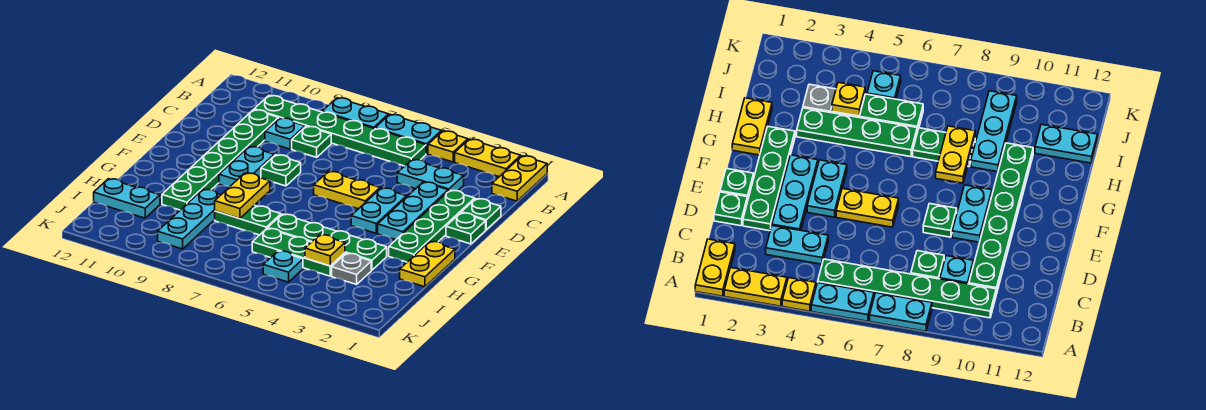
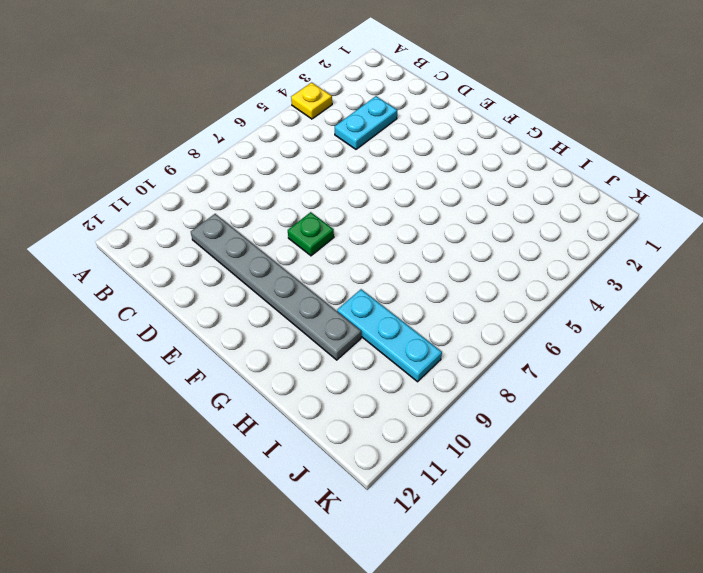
grey 1x6 plate [191,214,361,360] -> green 1x6 plate [162,110,279,210]
none -> yellow 1x2 plate [492,156,547,201]
none -> yellow 1x2 plate [455,139,521,177]
none -> cyan 1x2 plate [375,114,441,154]

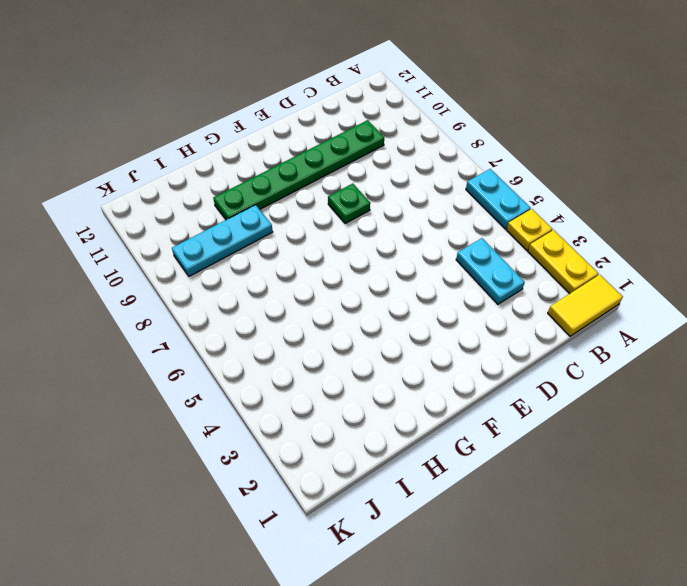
yellow 1x2 tile [548,275,623,336] -> yellow 1x2 plate [492,156,547,201]
none -> cyan 1x2 plate [322,98,389,129]
none -> green 1x6 plate [254,96,426,166]
none -> green 1x1 plate [292,126,331,157]

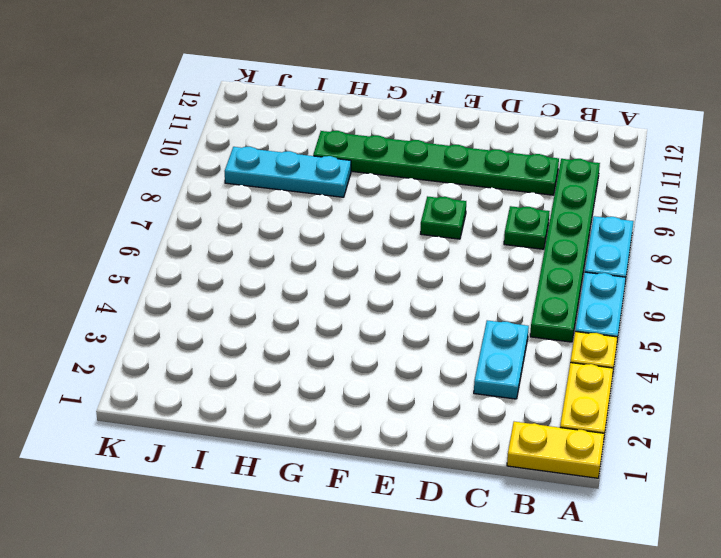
none -> cyan 1x1 plate [265,118,305,149]
none -> green 1x1 plate [461,199,501,230]
none -> green 1x4 plate [389,190,475,262]

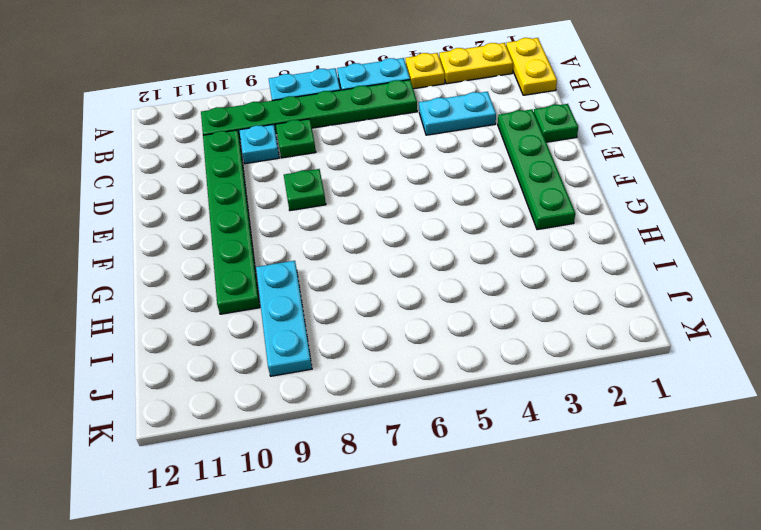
none -> cyan 1x3 plate [378,182,448,240]
none -> green 1x1 plate [446,213,486,244]
none -> cyan 1x2 plate [351,188,406,233]

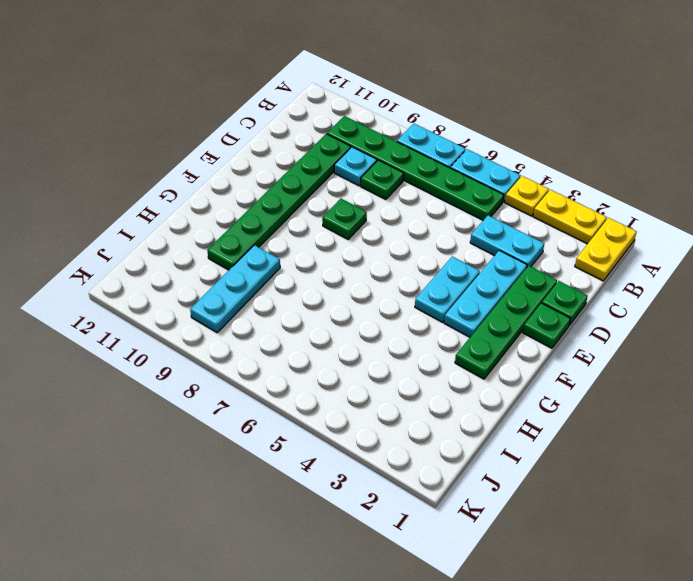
none -> yellow 1x2 plate [314,171,380,209]
none -> cyan 1x2 plate [219,147,274,187]
none -> yellow 1x2 plate [400,241,455,287]

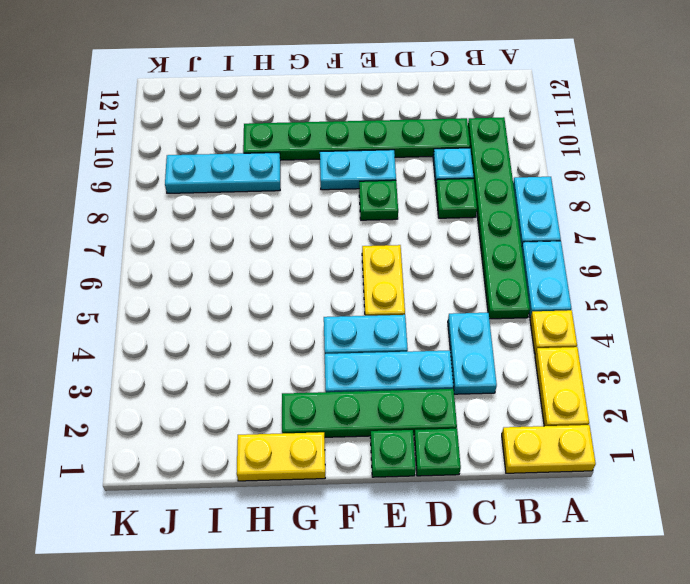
none -> green 1x4 plate [268,214,387,270]
none -> green 1x2 plate [215,205,281,235]
none -> grey 1x1 plate [332,253,371,284]

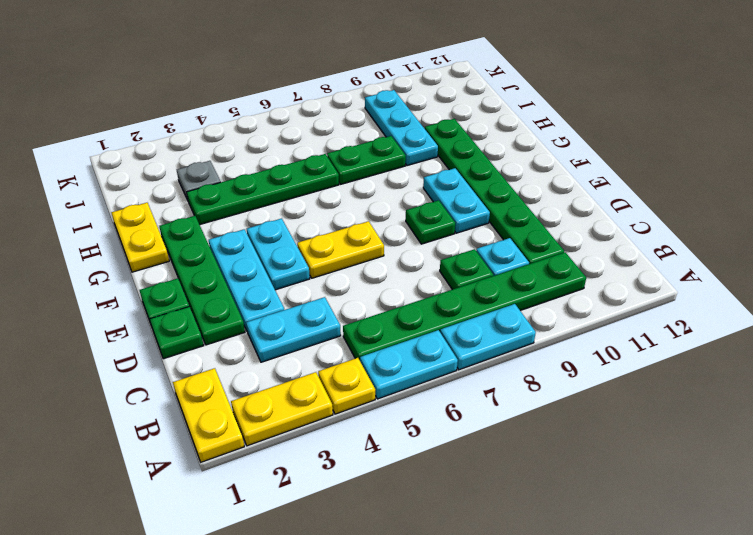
none -> green 1x3 plate [252,228,345,276]
none -> cyan 1x2 plate [94,179,160,218]
none -> cyan 1x1 plate [263,251,303,282]

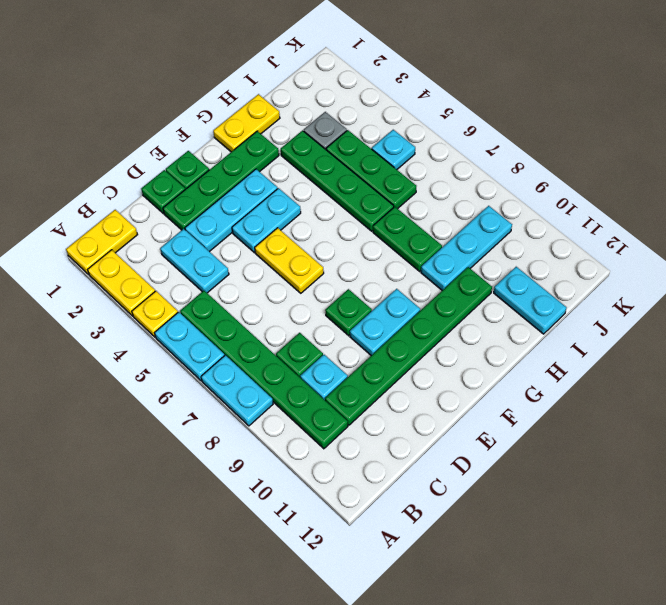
none -> yellow 1x2 plate [215,173,270,219]
none -> yellow 1x1 plate [305,235,345,266]

